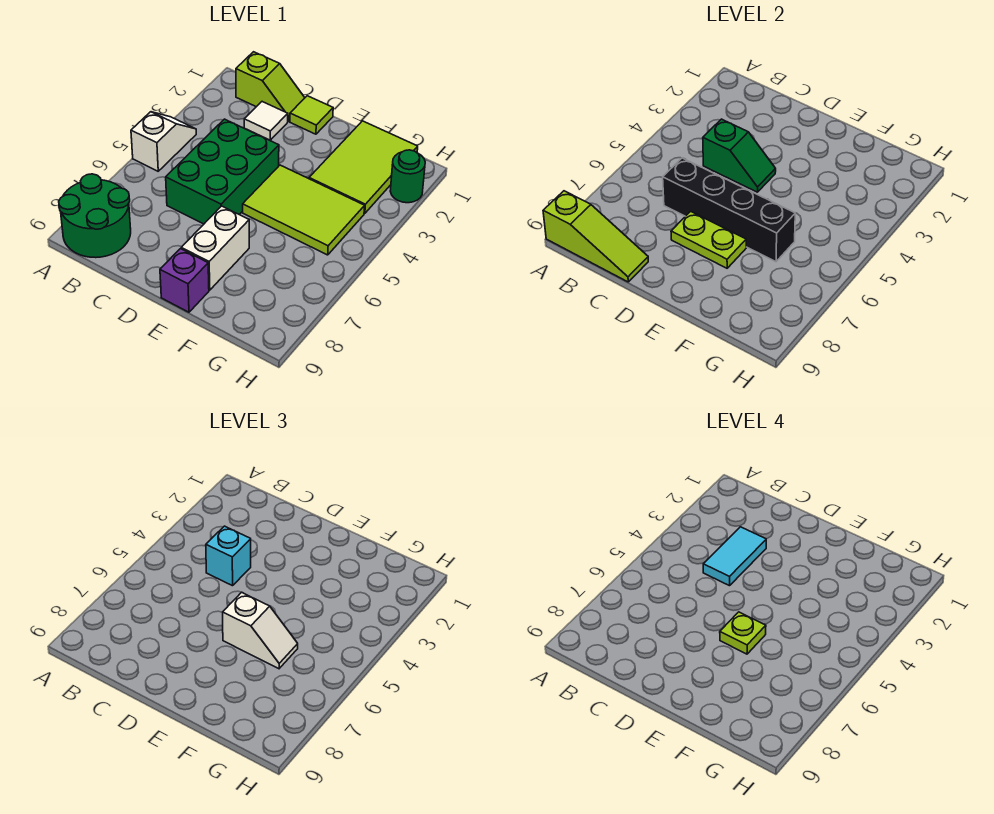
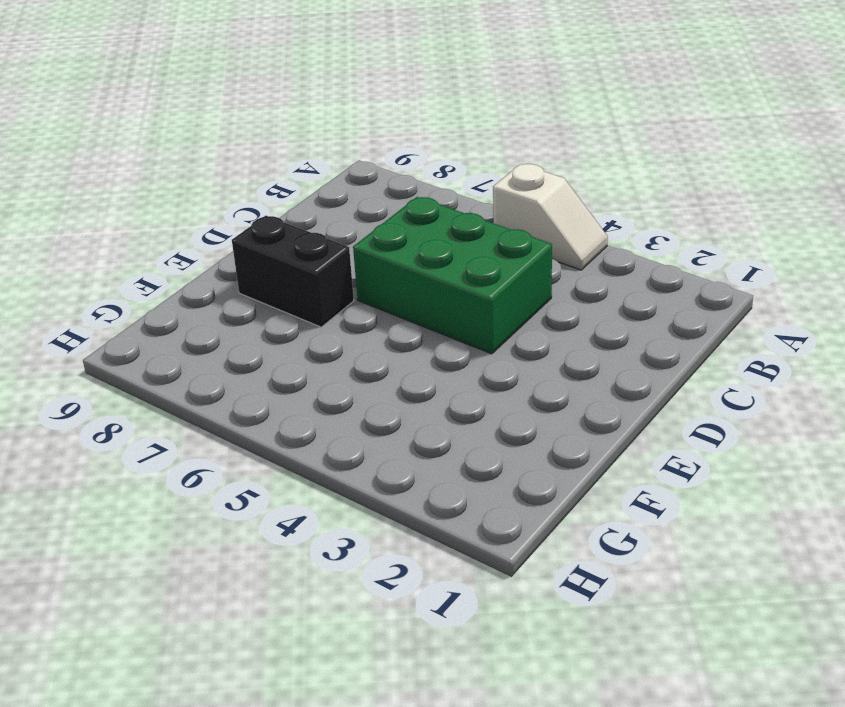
black 1x2 brick [232,216,354,327] -> white 1x2 brick [181,206,249,290]
none -> green 2x2 round brick [59,174,131,258]
none -> lime 1x2 slope [236,52,305,122]
none -> white 1x1 tile [244,102,288,140]

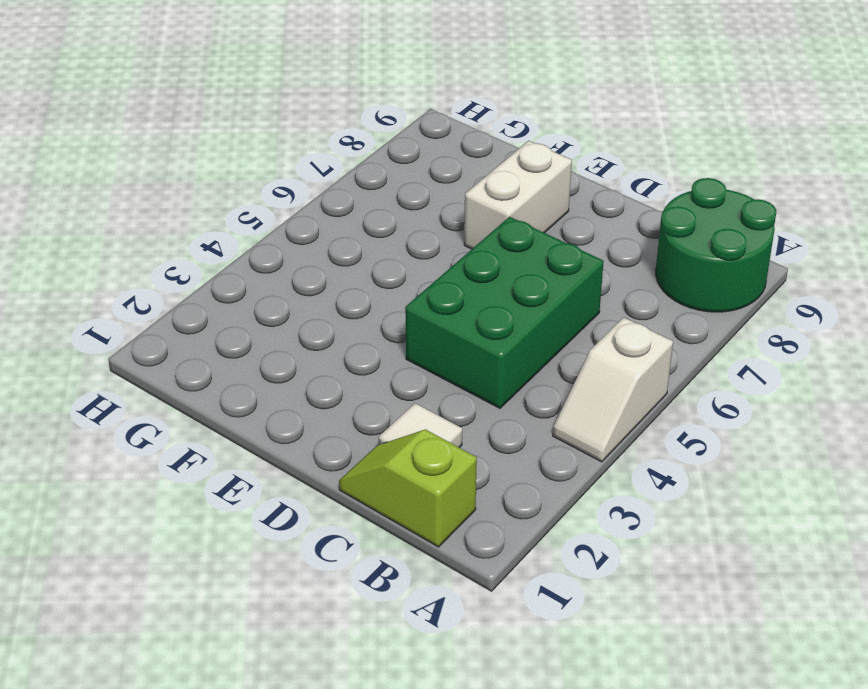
none -> lime 1x1 tile [290,96,333,134]
none -> lime 2x3 tile [243,165,365,255]
none -> purple 1x1 brick [160,249,209,312]

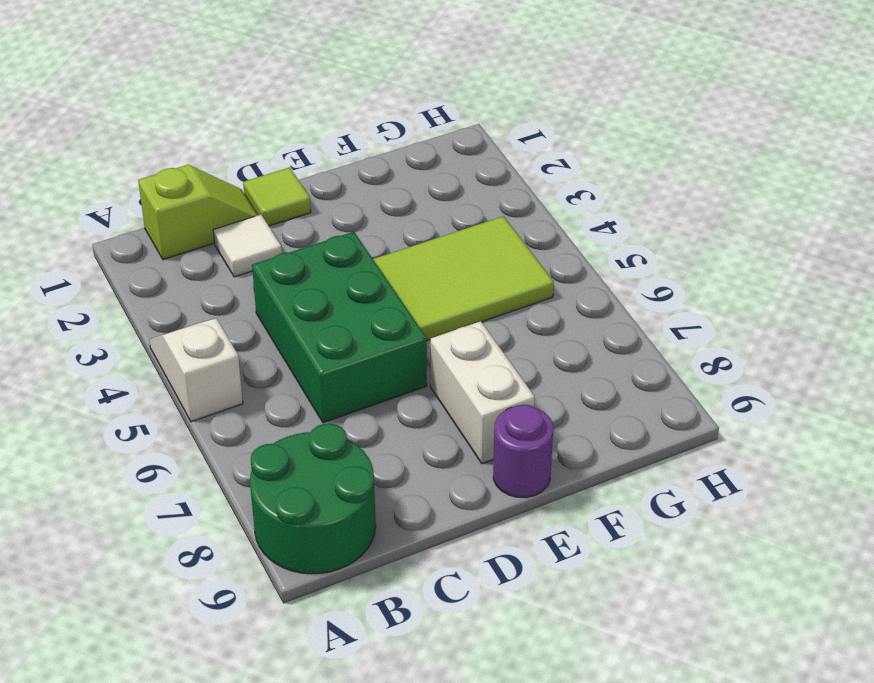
purple 1x1 round brick [493,405,553,498] -> purple 1x1 brick [160,249,209,312]
none -> lime 2x3 tile [309,121,418,213]
none -> green 1x1 round brick [390,150,425,203]
none -> lime 1x3 slope [543,191,648,282]

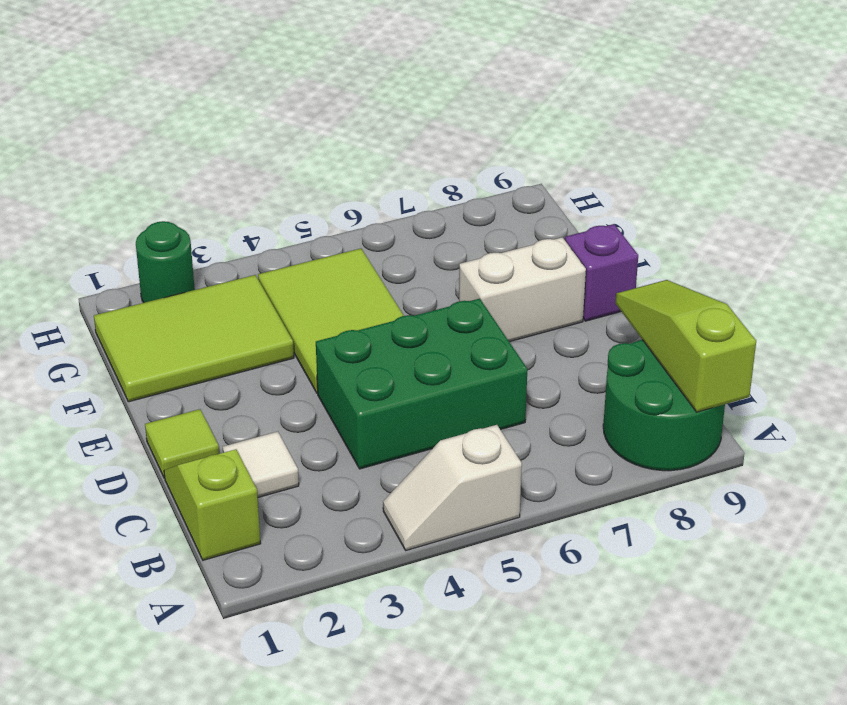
none -> green 1x2 slope [703,119,776,192]
none -> black 1x4 brick [663,158,795,262]
none -> lime 1x2 plate [671,211,746,268]

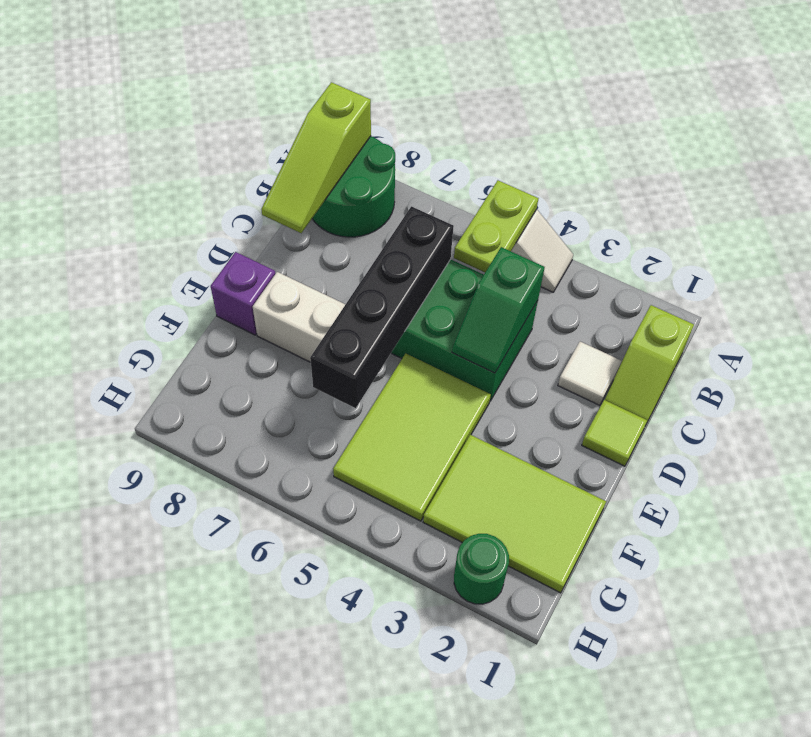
lime 1x2 plate [454,180,538,272] -> lime 1x2 plate moved to [671,211,746,268]
none -> cyan 1x1 brick [206,526,251,586]
none -> white 1x2 slope [223,592,298,669]
none -> cyan 1x2 tile [703,527,766,586]

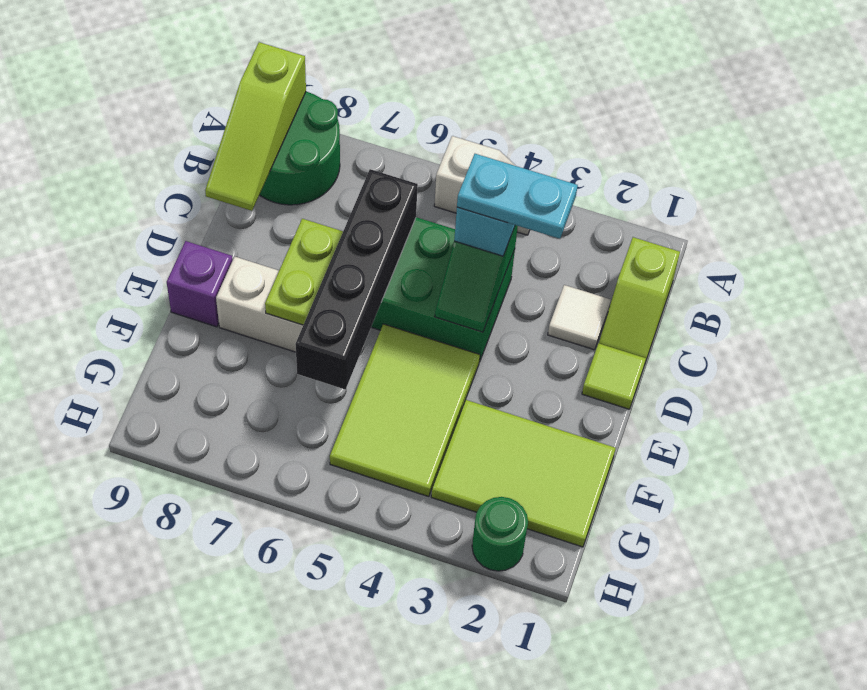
cyan 1x2 plate [457,154,578,239] -> cyan 1x2 tile [703,527,766,586]
none -> white 1x2 slope [223,592,298,669]
none -> lime 1x1 plate [720,612,766,654]

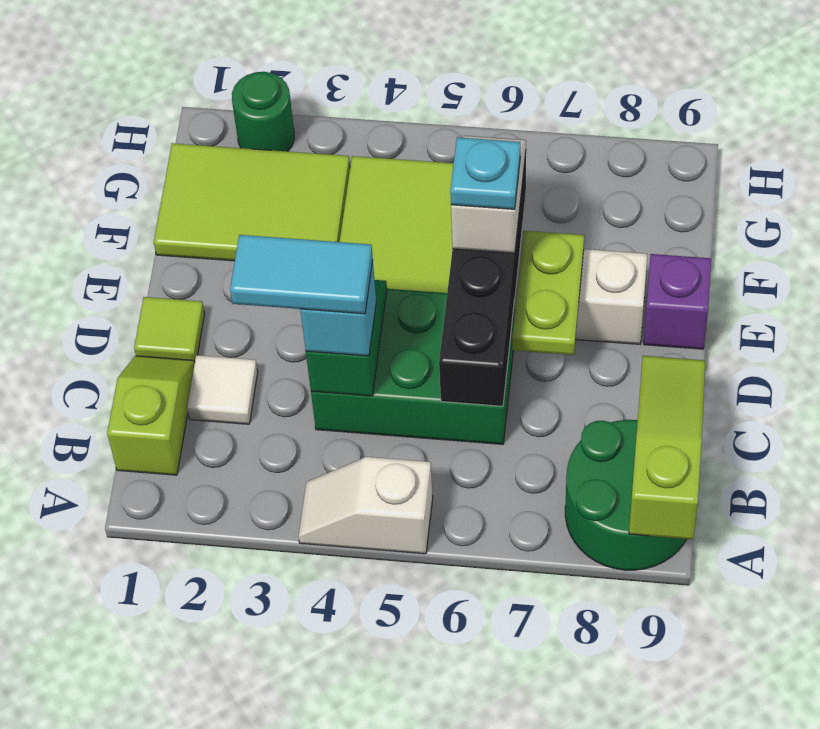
cyan 1x1 plate [450,137,520,209] -> lime 1x1 plate [720,612,766,654]

